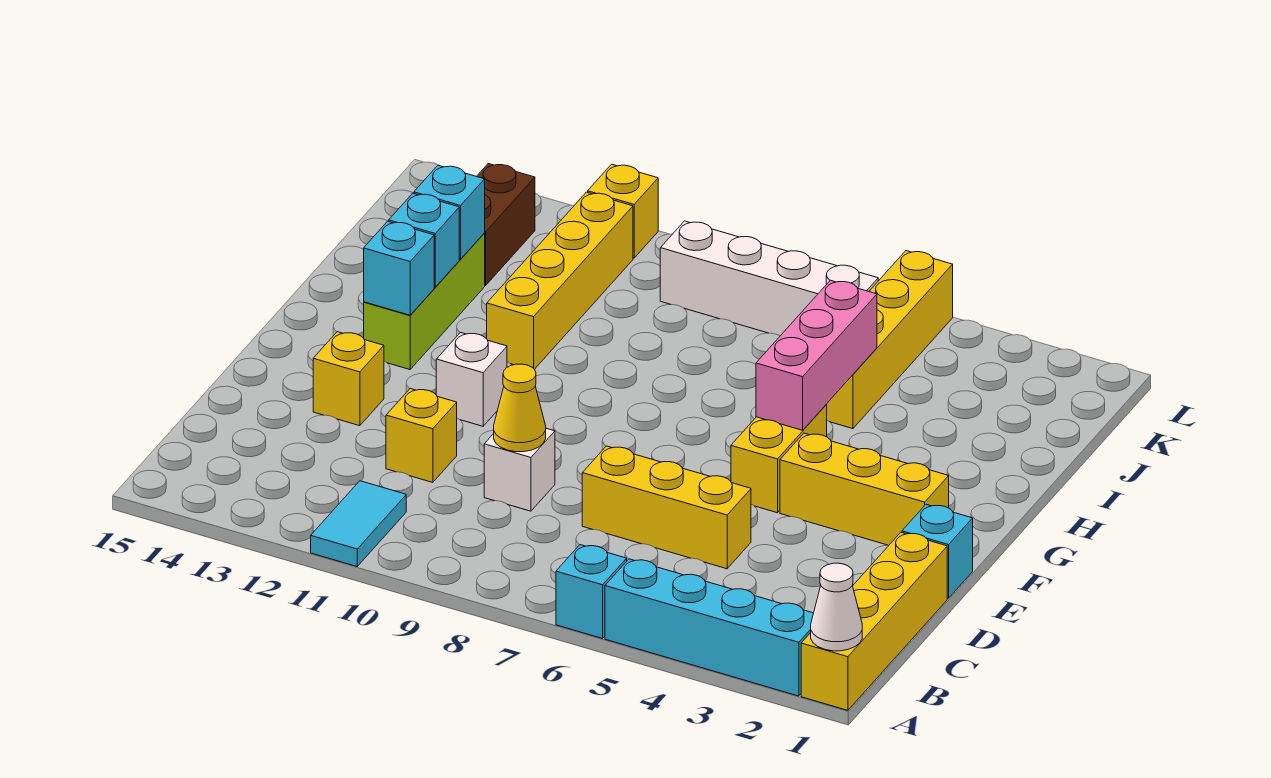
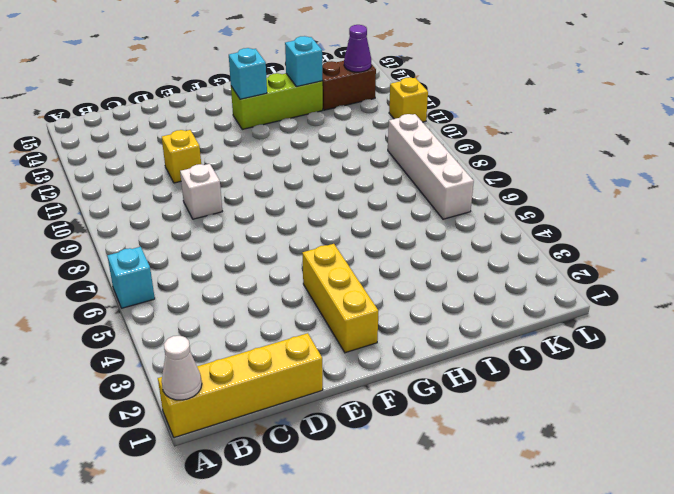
purple 1x1 cone [344,25,371,72] -> none
none -> cyan 1x4 brick [605,559,813,696]
none -> cyan 1x2 tile [311,481,406,566]
none -> yellow 1x3 brick [582,446,751,569]

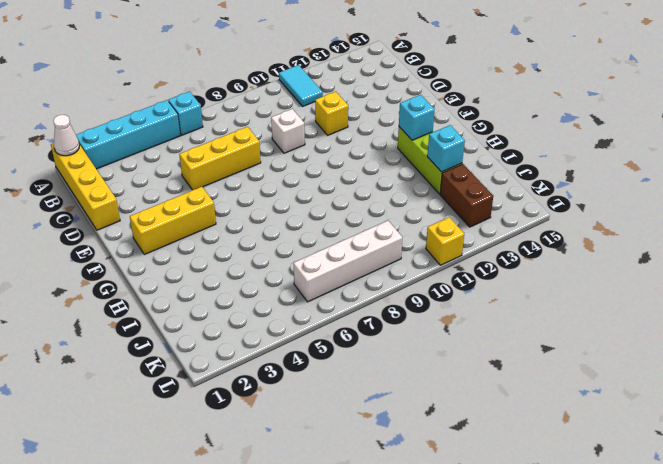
none -> cyan 1x1 brick [902,504,973,598]
none -> yellow 1x1 brick [313,332,384,426]
none -> yellow 1x2 brick [731,405,827,513]

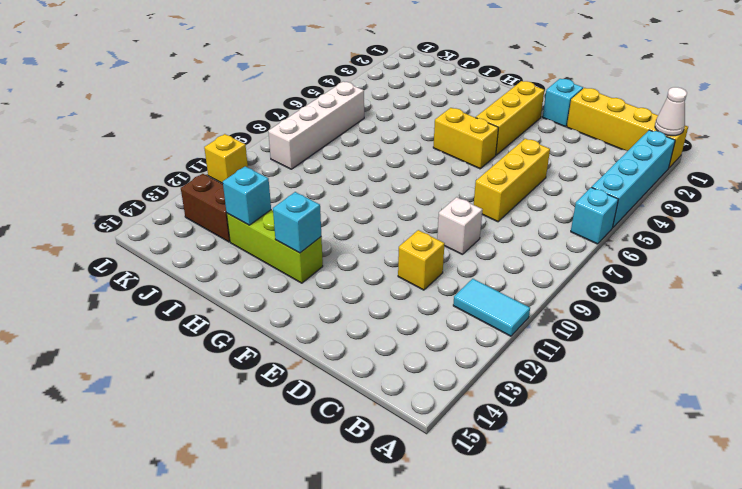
none -> yellow 1x1 brick [313,332,384,426]
none -> white 1x1 brick [436,332,507,426]
none -> yellow 1x4 brick [487,192,633,369]

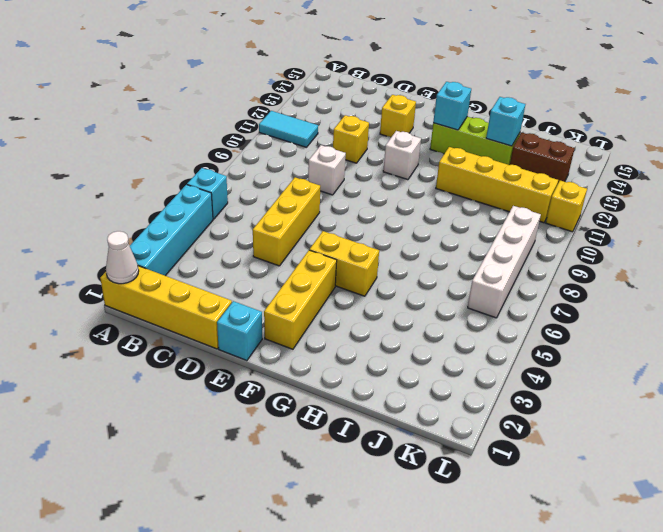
none -> yellow 1x4 brick [826,251,953,429]
none -> yellow 1x1 cone [494,364,546,452]
none -> pink 1x3 brick [756,280,877,430]

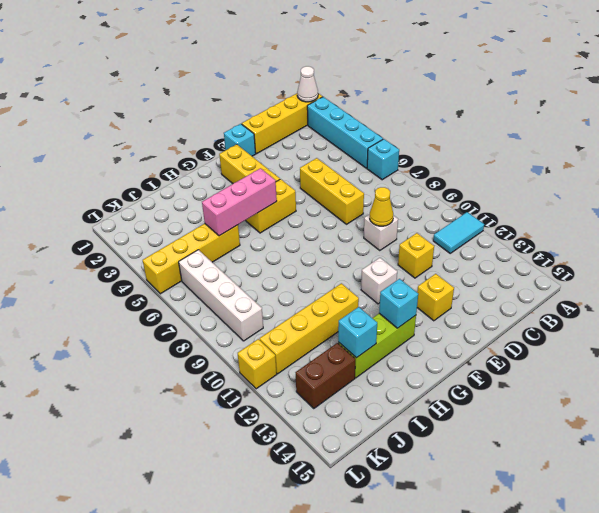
none -> cyan 1x1 brick [389,193,459,287]

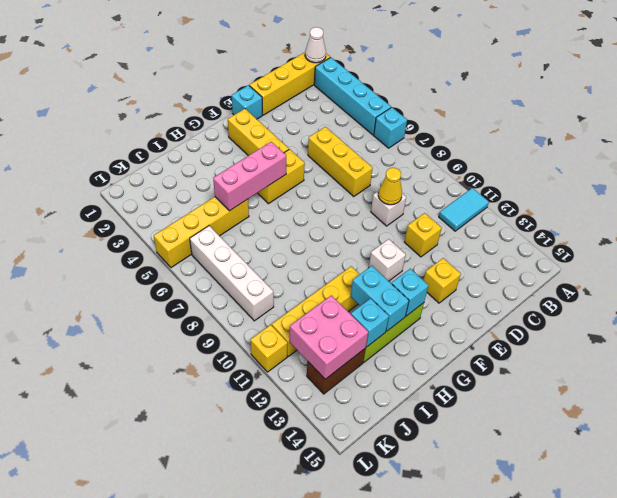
cyan 1x2 brick [351,266,409,331] -> cyan 1x1 brick [389,193,459,287]
pink 2x2 brick [289,295,368,379] -> none

